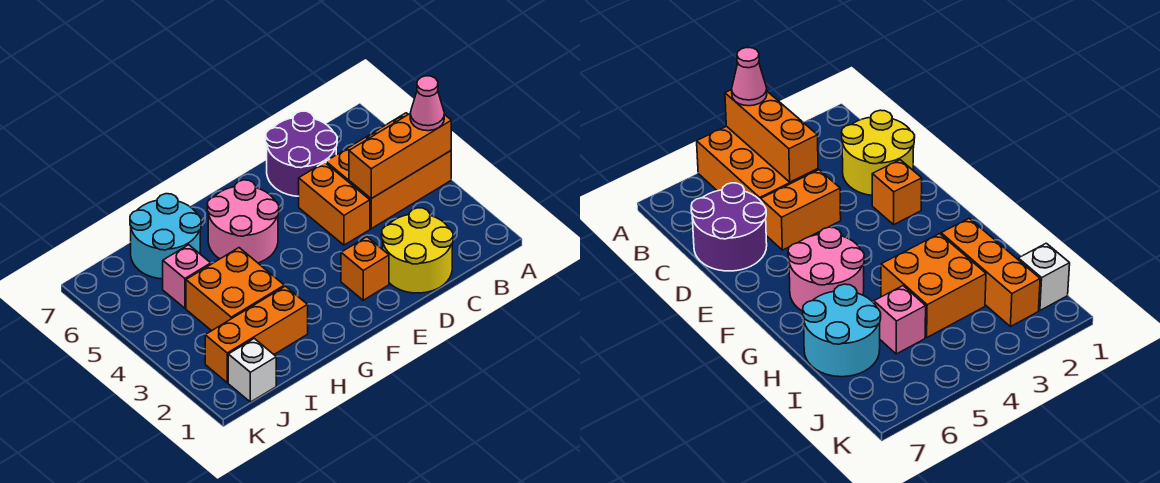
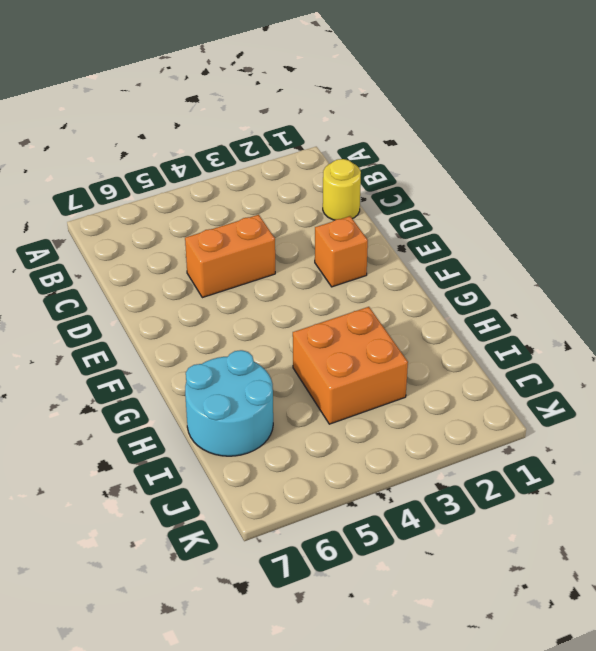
yellow 1x1 round brick [323,159,361,220] -> yellow 2x2 round brick [382,208,453,293]
none -> orange 2x3 brick [326,113,451,229]
none -> purple 2x2 round brick [266,111,337,196]
none -> pink 2x2 round brick [207,180,279,263]

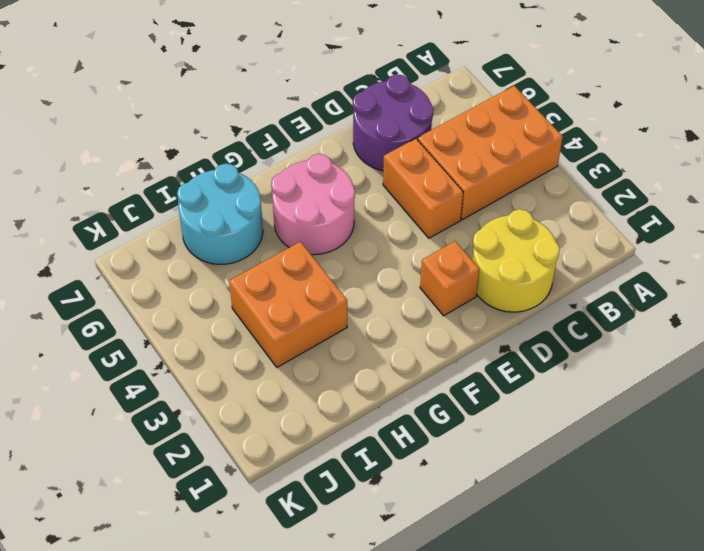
none -> orange 1x3 brick [205,286,308,383]
none -> pink 1x1 brick [163,245,211,308]
none -> white 1x1 brick [228,339,276,402]

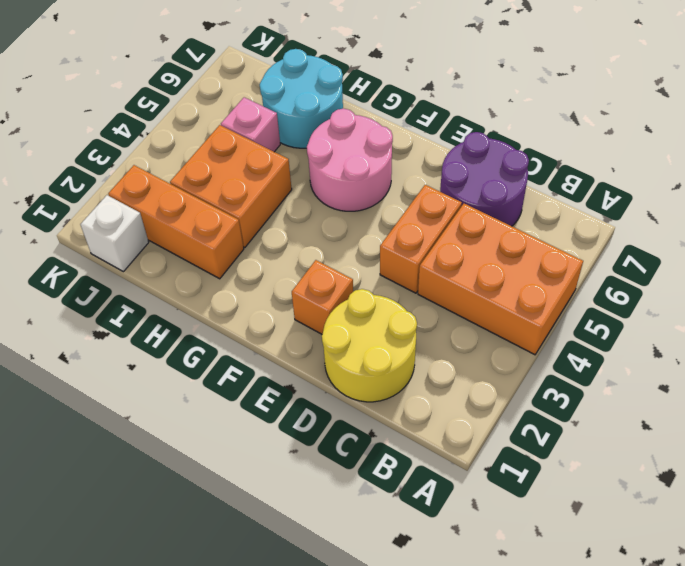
none -> orange 1x3 brick [349,113,451,199]
none -> pink 1x1 cone [410,76,444,131]

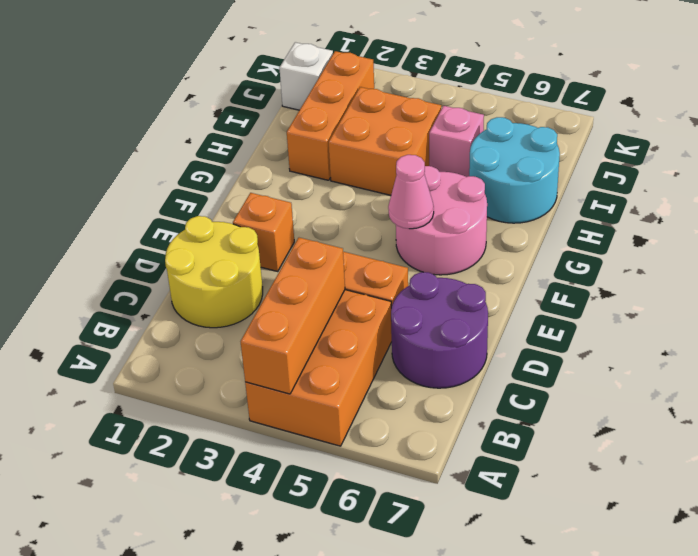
pink 1x1 cone [388,155,434,229] -> pink 1x1 cone moved to [410,76,444,131]

